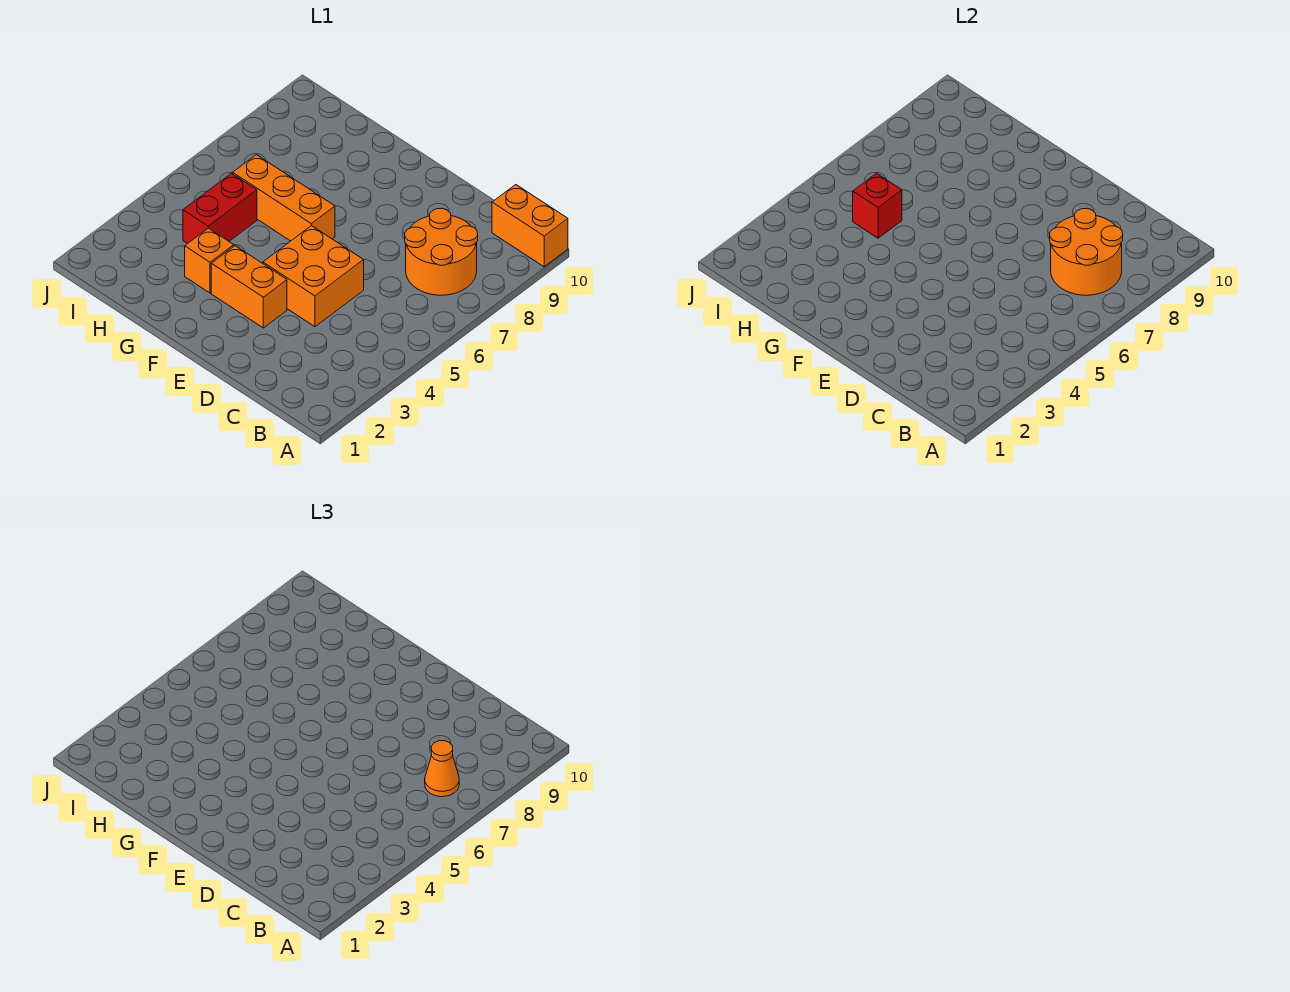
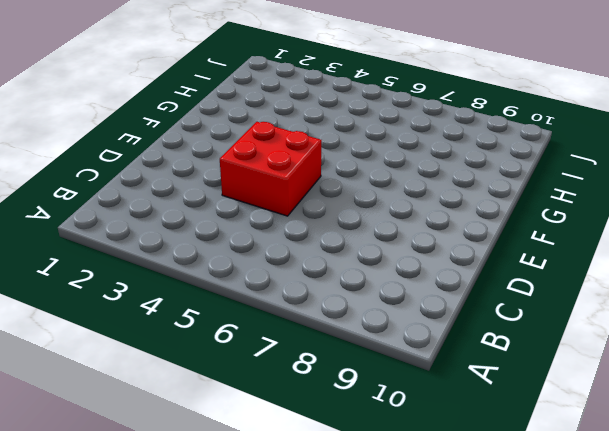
red 2x2 brick [220,122,322,216] -> orange 2x2 brick [263,226,364,327]
none -> orange 1x2 brick [492,185,568,267]
none -> orange 2x2 round brick [405,208,478,295]

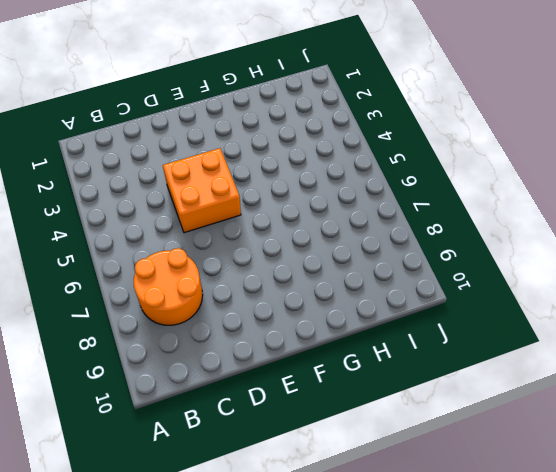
none -> orange 1x2 brick [492,185,568,267]
none -> orange 1x2 brick [211,246,287,328]

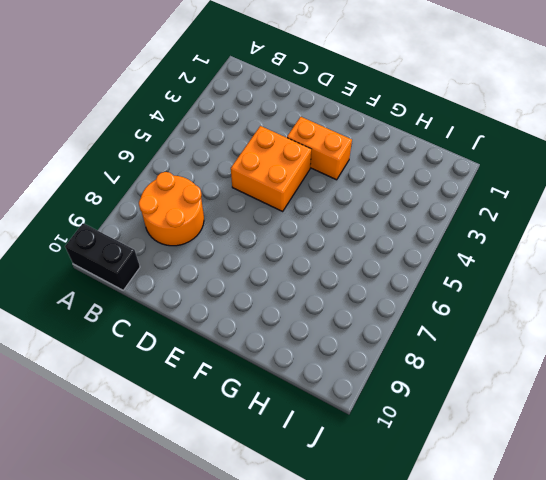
black 1x2 brick [65,223,140,290] -> orange 1x2 brick [492,185,568,267]
none -> orange 1x3 brick [233,155,335,241]
none -> orange 1x1 brick [185,228,234,293]

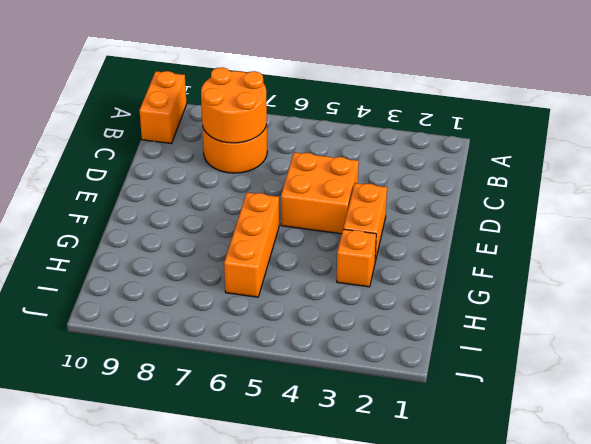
none -> red 1x2 brick [183,173,257,244]
none -> red 1x1 brick [853,173,902,238]

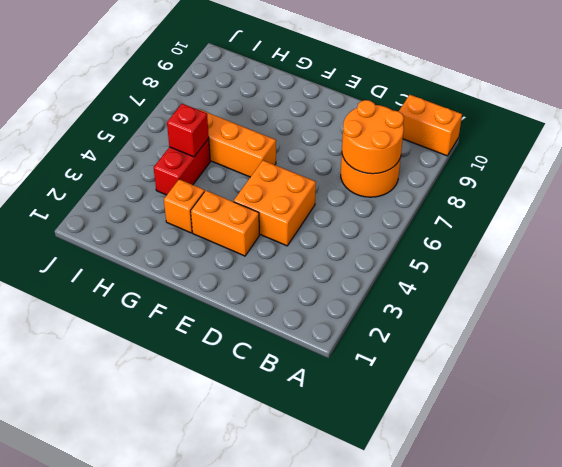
none -> orange 1x1 cone [425,741,459,797]

